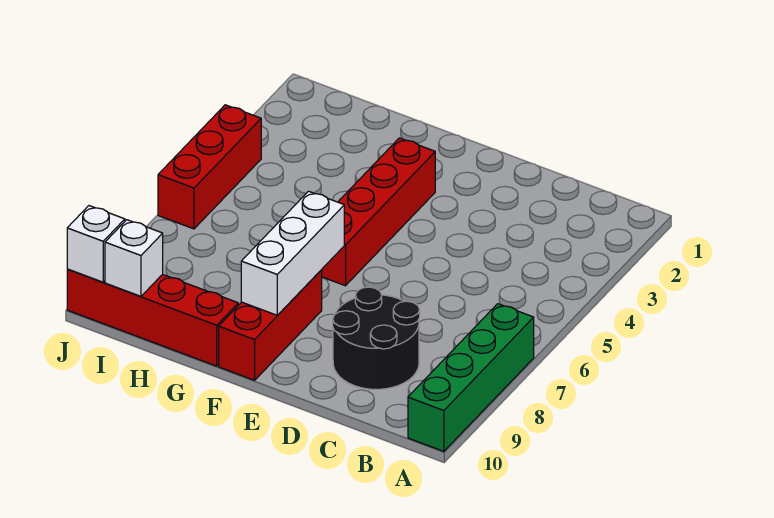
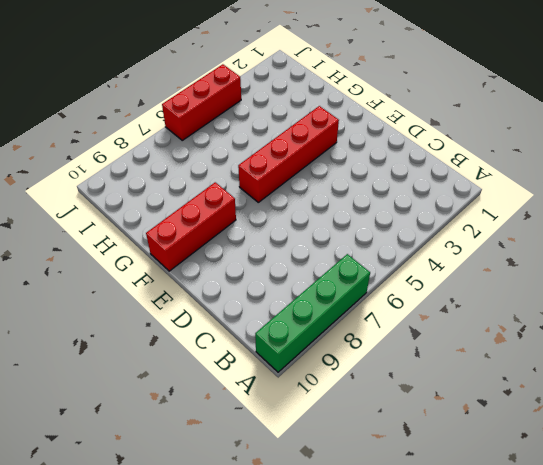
none -> black 2x2 round brick [333,287,420,389]
none -> red 1x4 brick [67,269,238,366]

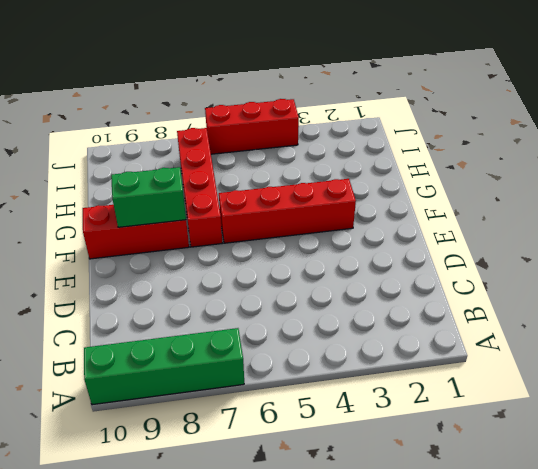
red 1x4 brick [177,128,222,247] -> red 1x4 brick moved to [67,269,238,366]
green 1x2 brick [111,167,186,227] -> white 1x3 brick [241,191,344,315]
none -> black 2x2 round brick [333,287,420,389]
none -> white 1x1 brick [105,220,163,296]

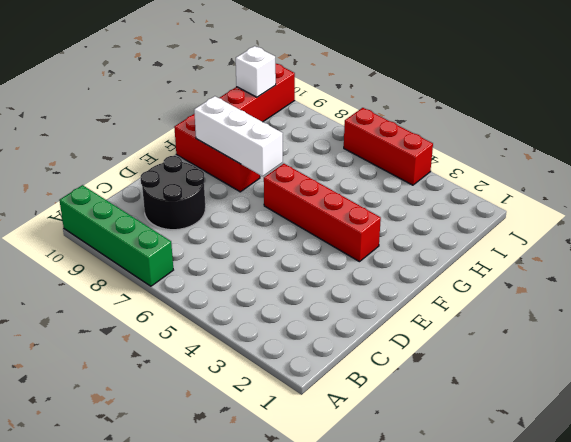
none -> white 1x1 brick [67,206,125,282]

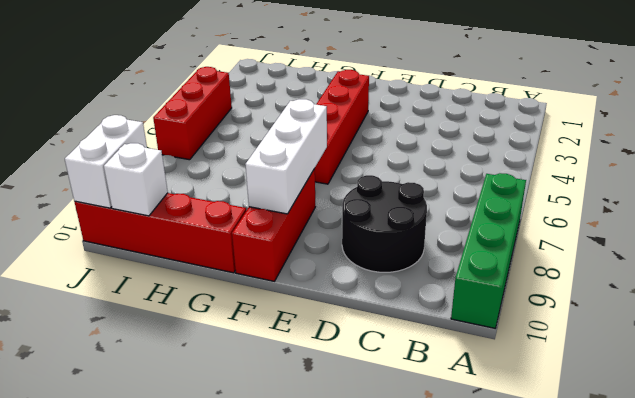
white 1x2 brick [65,115,147,208] -> white 1x1 brick [67,206,125,282]

